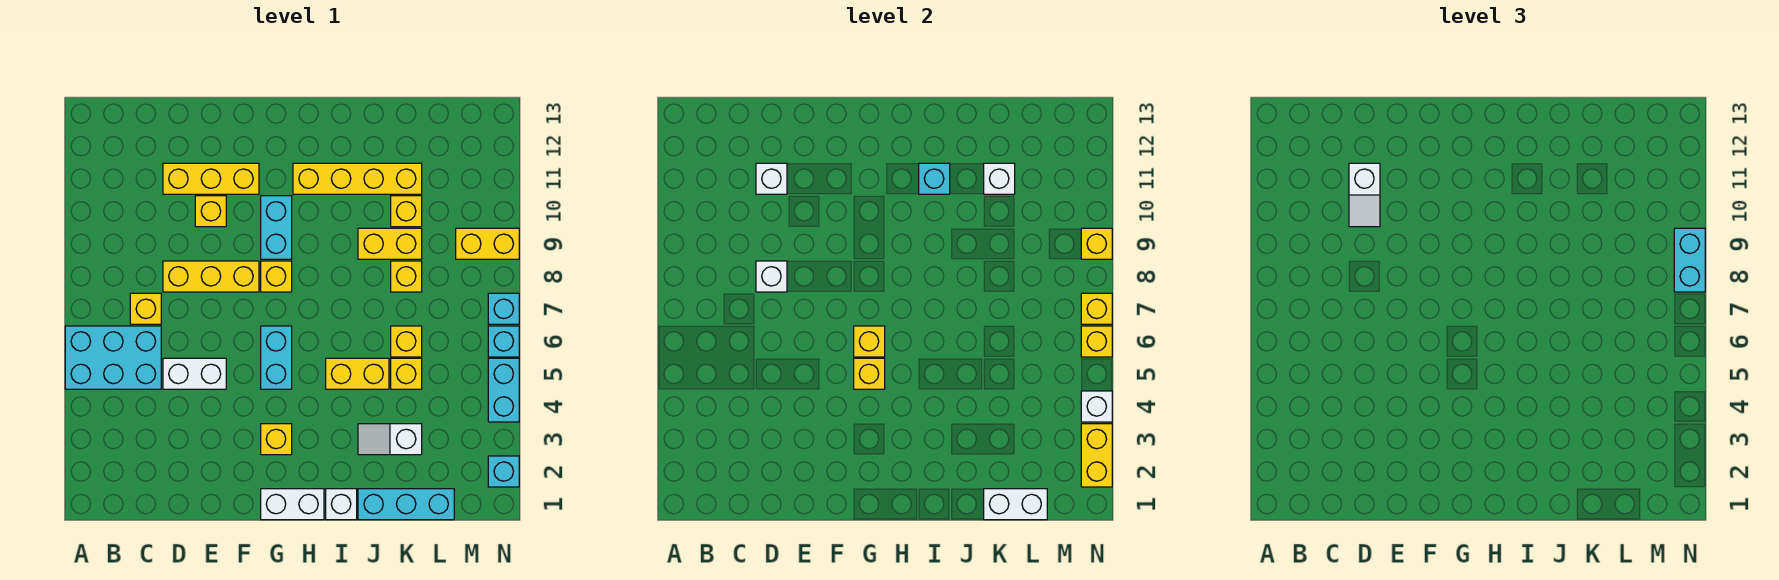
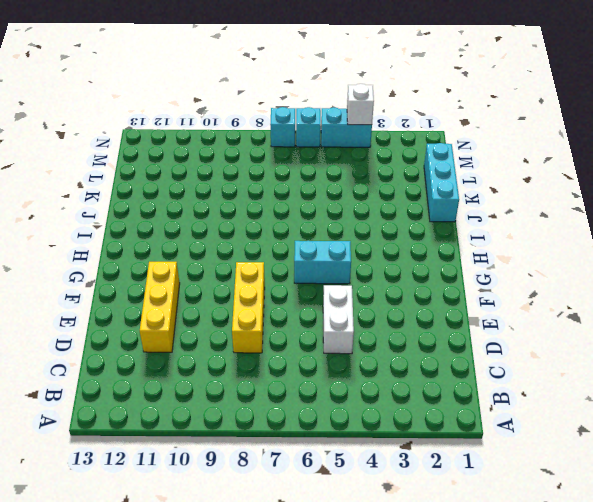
none -> cyan 2x3 brick [65,326,161,389]
none -> yellow 1x1 brick [130,293,161,324]
none -> yellow 1x1 brick [195,196,226,227]
none -> white 1x2 brick [261,489,324,520]

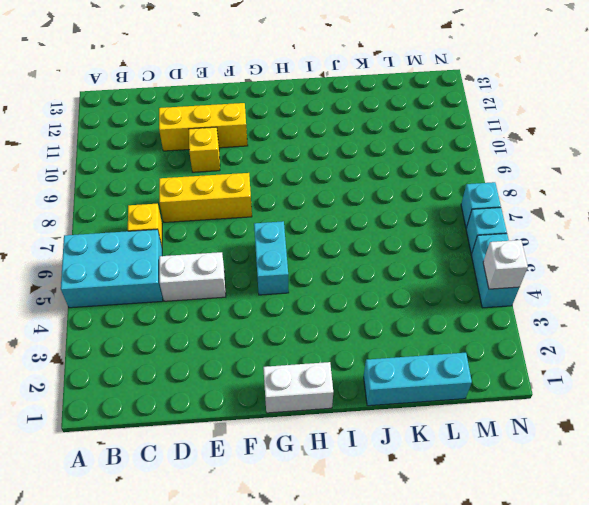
none -> yellow 1x1 brick [261,424,292,455]
none -> yellow 1x1 brick [261,261,292,292]
none -> cyan 1x2 brick [261,196,292,259]
none -> yellow 1x4 brick [293,163,422,194]

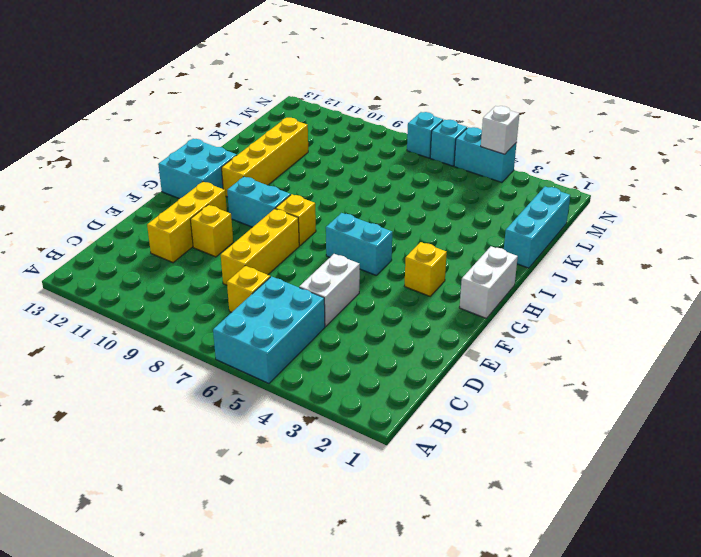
cyan 2x2 brick [158,139,237,199] -> none
none -> white 1x1 brick [326,489,357,520]
none -> yellow 1x2 brick [326,358,389,389]
none -> white 1x2 slope [358,424,422,455]
none -> yellow 1x2 brick [358,228,422,259]

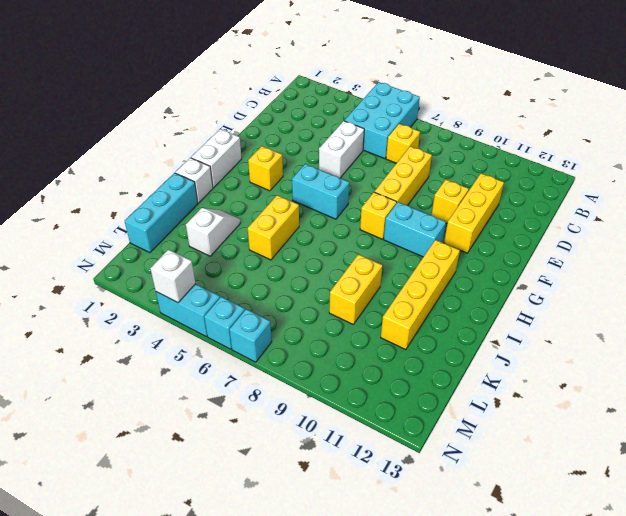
none -> yellow 1x1 brick [391,358,422,389]
none -> yellow 1x1 brick [391,326,422,357]
none -> yellow 1x1 brick [391,261,422,292]
none -> yellow 1x1 brick [391,196,422,227]

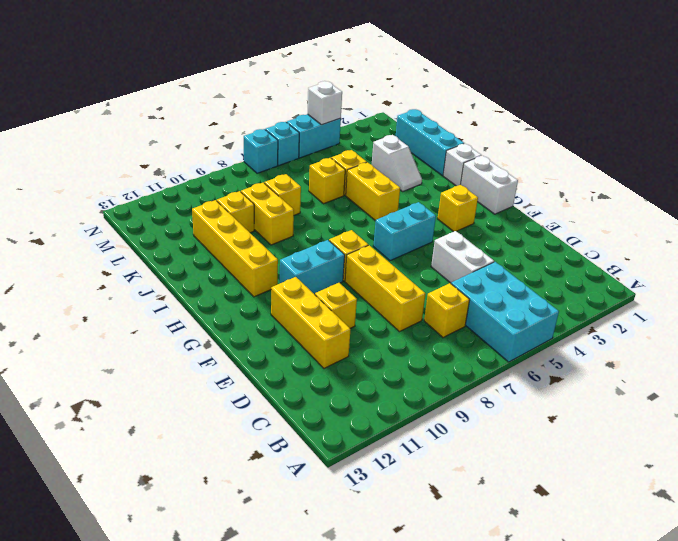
none -> yellow 1x2 brick [456,228,519,259]
none -> cyan 1x1 brick [488,456,519,487]
none -> white 1x1 brick [756,261,787,292]
none -> white 1x1 brick [756,163,787,194]

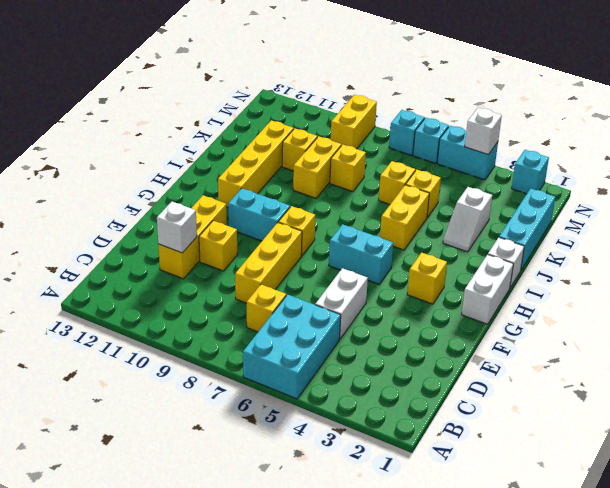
none -> white 1x1 brick [756,261,787,292]
none -> yellow 1x1 brick [854,358,885,389]
none -> yellow 1x1 brick [854,326,885,357]
none -> cyan 1x1 brick [919,163,950,194]

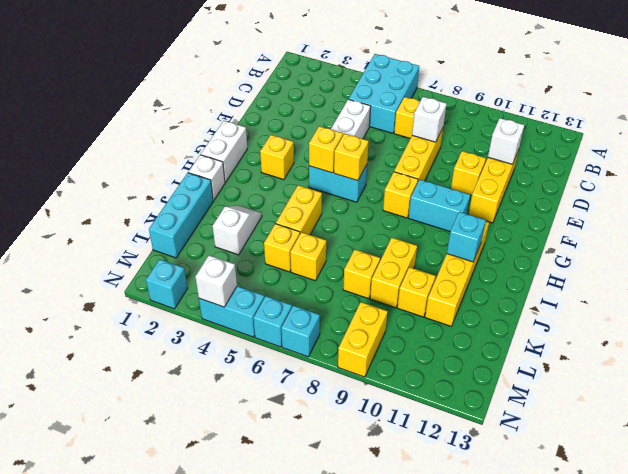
none -> white 1x2 brick [984,489,1047,520]
none -> white 1x1 brick [984,163,1015,194]
none -> yellow 1x2 brick [1081,424,1112,487]
none -> yellow 1x1 brick [1081,326,1112,357]

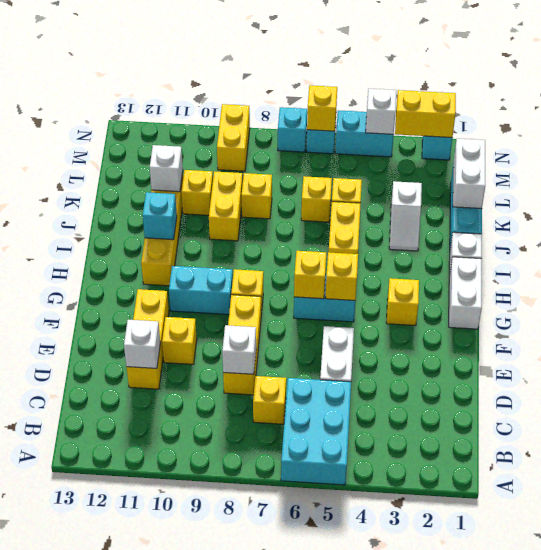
none -> yellow 1x1 brick [1081,293,1112,324]
none -> yellow 1x1 brick [1081,228,1112,259]
none -> white 1x2 slope [1349,163,1380,227]
none -> cyan 1x2 brick [1674,228,1705,292]

